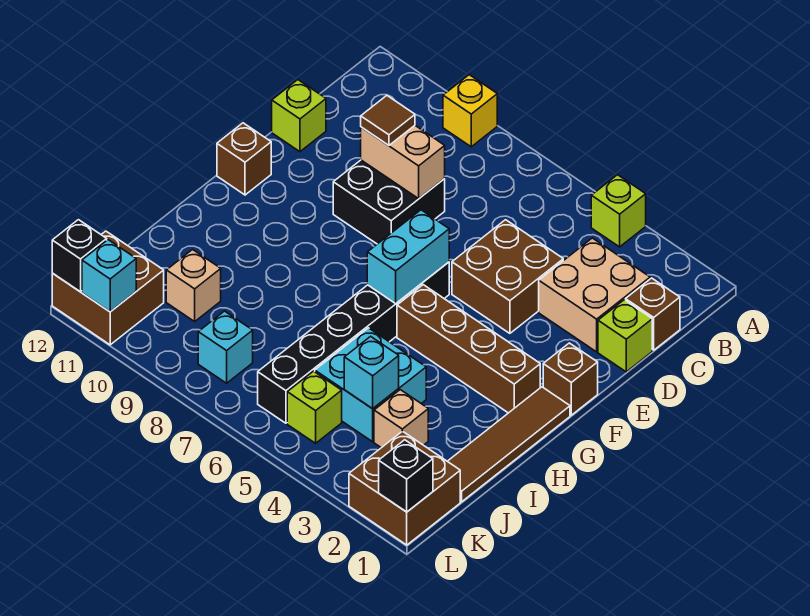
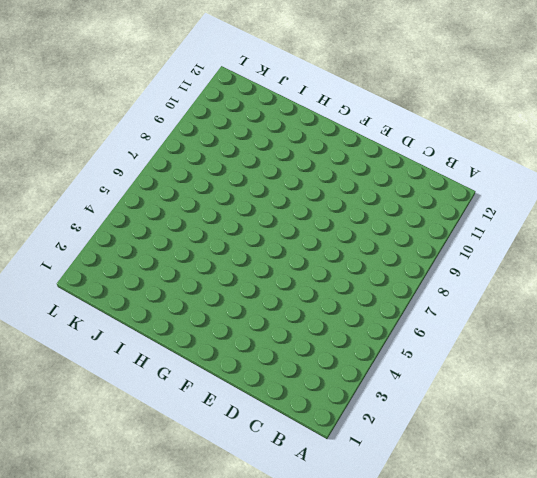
none -> lime 1x1 brick [591,175,646,247]
none -> yellow 1x1 brick [443,75,497,147]
none -> brown 1x1 brick [626,278,680,350]

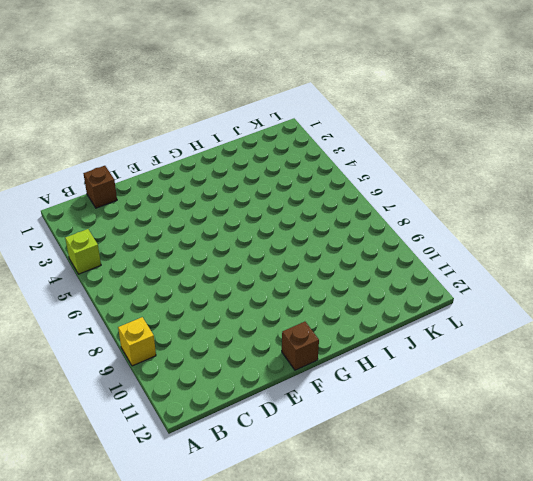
none -> tan 2x2 brick [539,238,650,352]
none -> lime 1x1 brick [598,300,652,372]
none -> brown 2x2 brick [452,220,563,333]

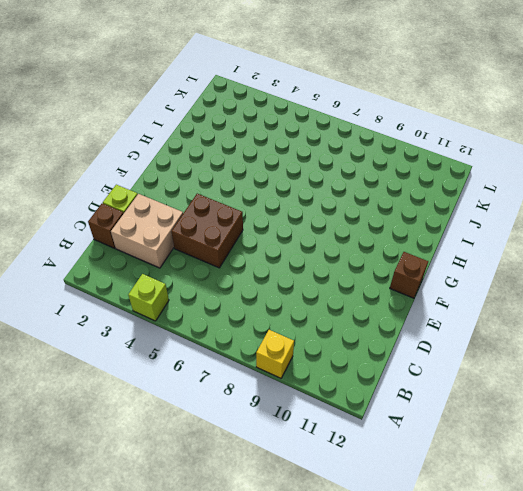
none -> black 2x2 brick [333,160,445,244]
none -> lime 1x1 brick [272,80,326,152]
none -> brown 1x1 brick [543,343,598,415]

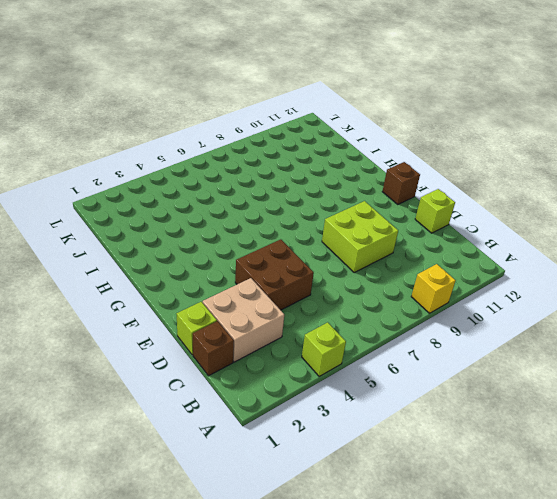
lime 2x2 brick [322,201,398,272] -> black 2x2 brick [333,160,445,244]
none -> brown 1x1 brick [543,343,598,415]
none -> black 1x6 brick [258,262,449,423]
none -> brown 1x4 tile [447,387,570,502]

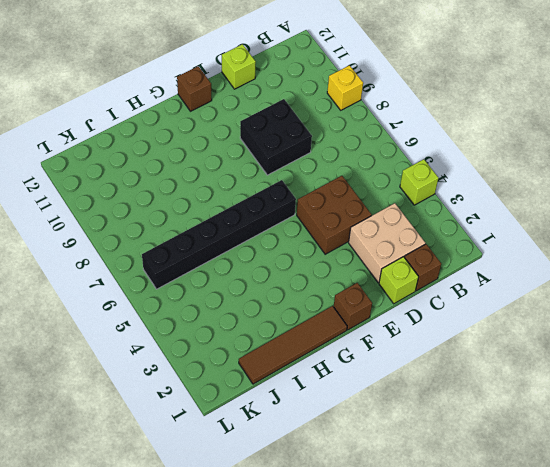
none -> brown 1x4 brick [397,285,540,413]
none -> cyan 2x2 brick [315,328,426,442]
none -> tan 1x1 brick [374,390,428,448]

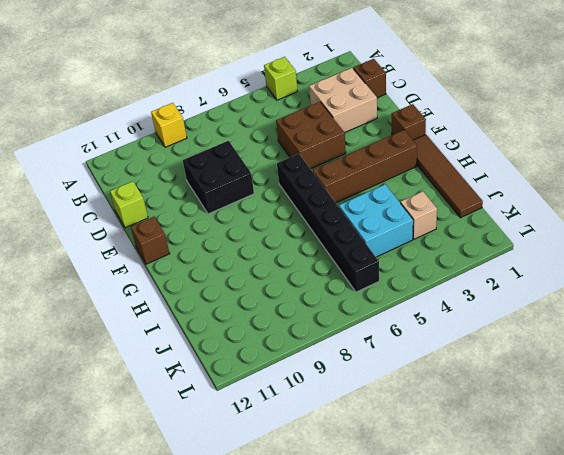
none -> lime 1x1 brick [598,300,652,372]
none -> tan 1x1 brick [166,250,221,321]
none -> brown 2x2 brick [349,431,460,545]

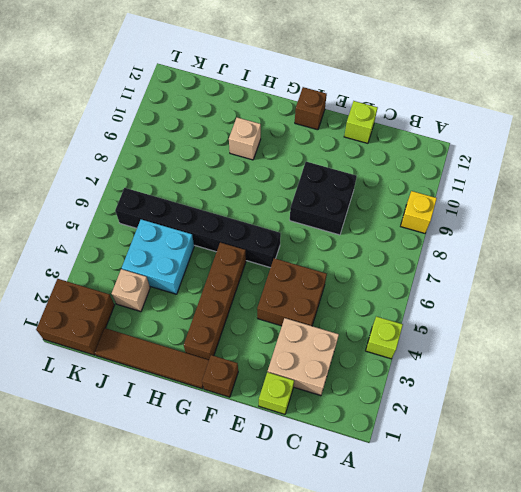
tan 1x1 brick [229,117,261,160] -> tan 1x1 brick moved to [166,250,221,321]
none -> brown 1x1 brick [626,278,680,350]
none -> lime 1x1 brick [287,371,342,443]
none -> cyan 1x1 brick [198,311,253,383]

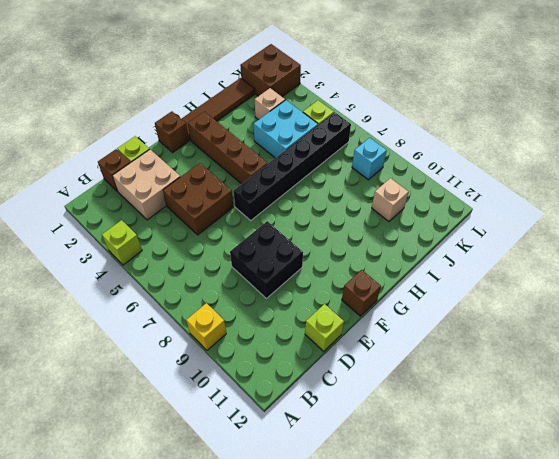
none -> brown 2x2 brick [52,231,164,345]
none -> tan 1x2 brick [361,126,445,199]
none -> cyan 1x2 brick [367,210,449,303]

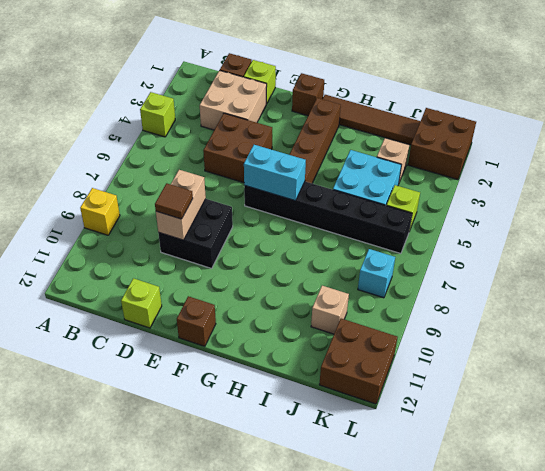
none -> cyan 1x1 brick [344,336,399,409]
none -> black 1x1 brick [379,440,433,512]
none -> cyan 1x1 brick [82,240,136,312]

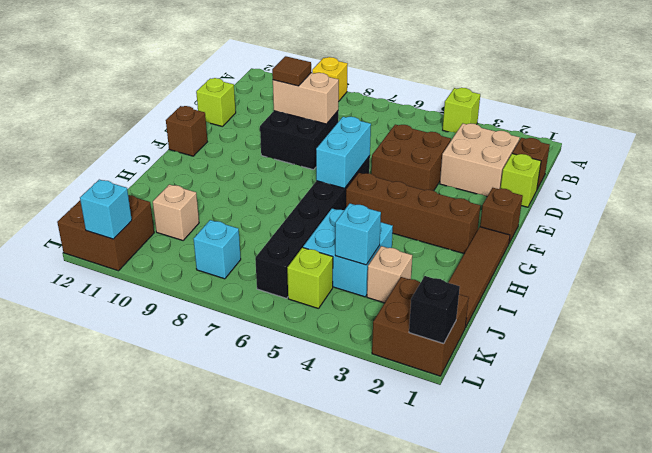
none -> black 1x1 brick [52,220,107,292]

